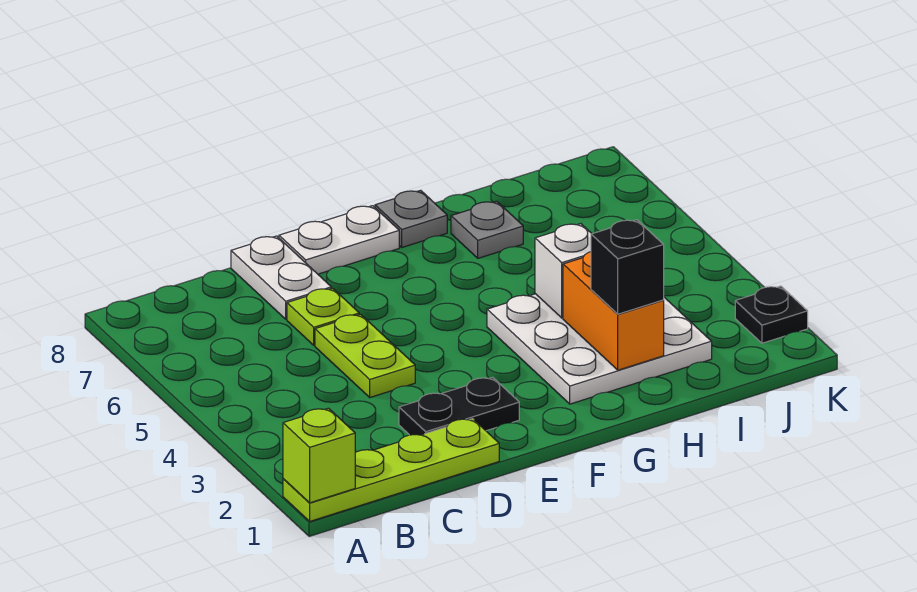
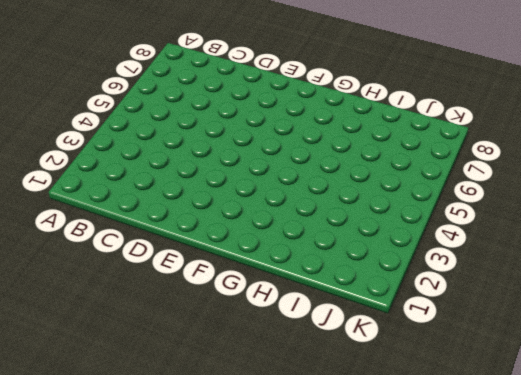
none -> lime 1x4 plate [283,419,499,521]
none -> black 1x2 plate [399,377,519,435]
none -> lime 1x2 plate [315,314,415,397]

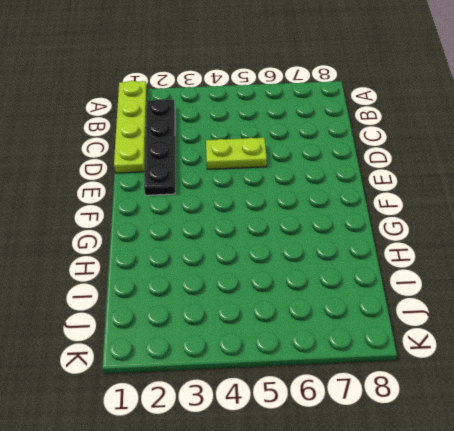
black 1x4 plate [144,99,175,195] -> black 1x2 plate [399,377,519,435]
none -> lime 1x1 plate [287,288,359,345]
none -> white 1x2 plate [231,236,331,319]
none -> white 1x2 plate [279,206,399,274]

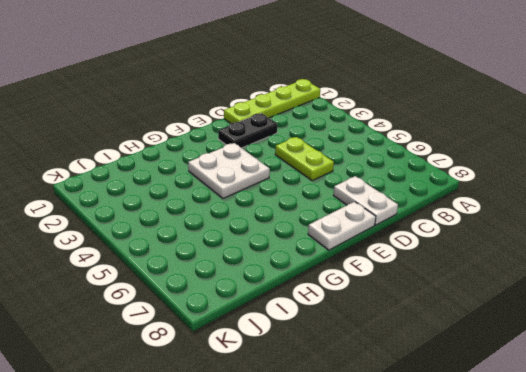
white 2x2 plate [188,143,270,199] -> white 3x3 plate [487,294,712,404]
none -> lime 1x1 plate [287,288,359,345]
none -> grey 1x1 plate [375,190,447,247]
none -> grey 1x1 plate [451,201,523,258]

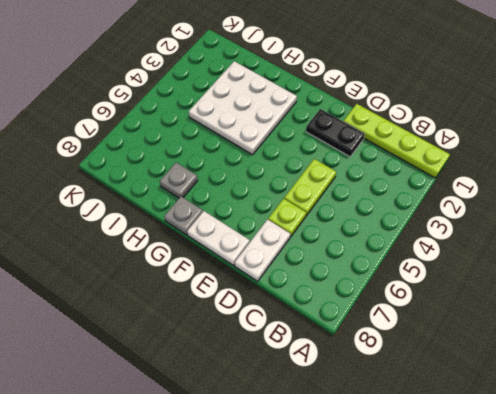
none -> black 1x1 plate [735,286,808,343]
none -> lime 1x1 brick [283,408,355,503]
none -> orange 1x2 brick [563,252,664,370]

